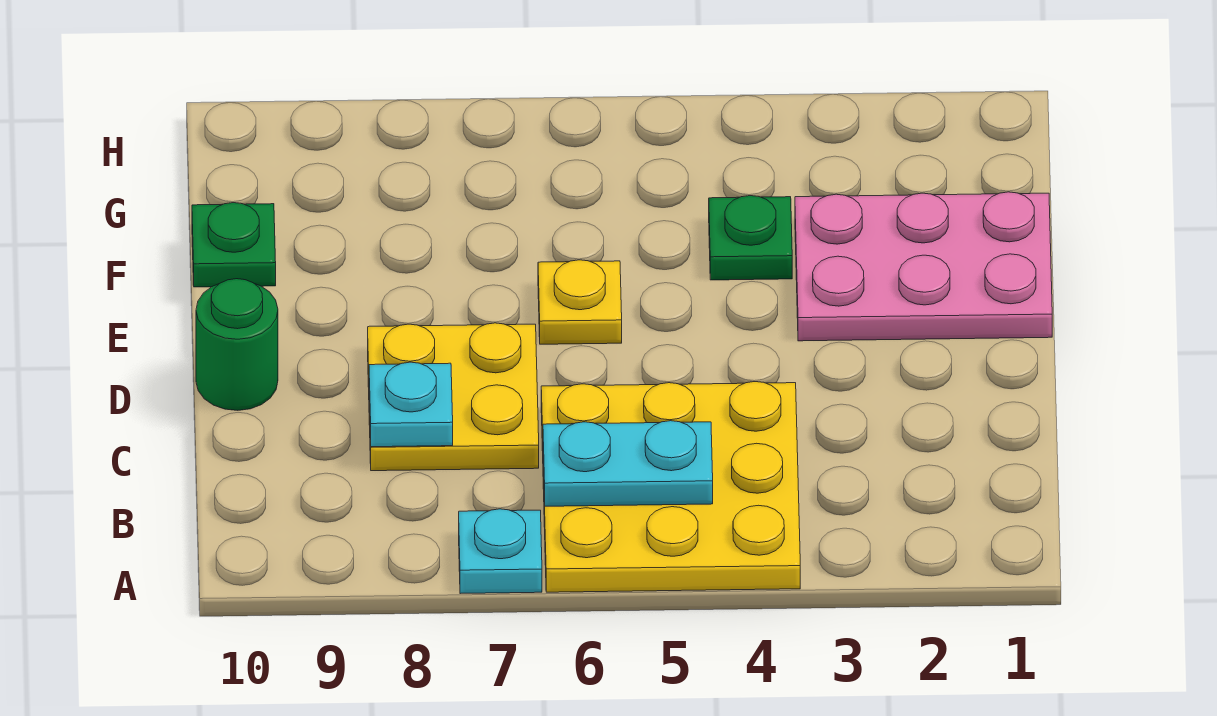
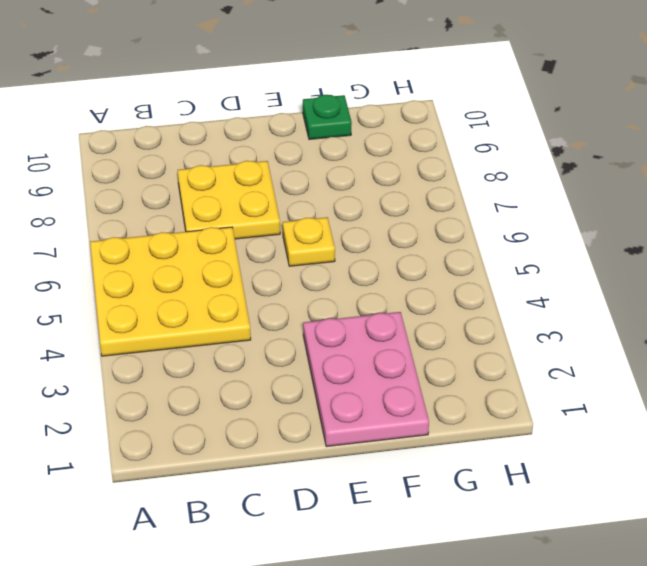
none -> cyan 1x1 plate [459,509,542,594]
none -> green 1x1 round brick [196,279,278,410]

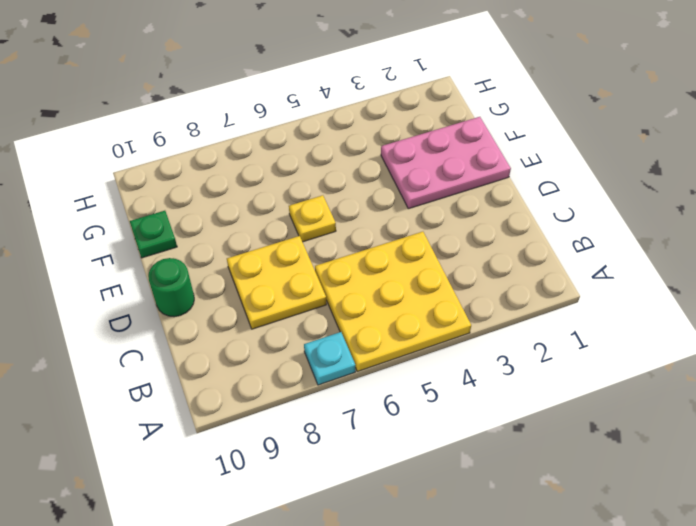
none -> green 1x1 plate [709,196,792,280]
none -> cyan 1x2 plate [543,421,713,506]

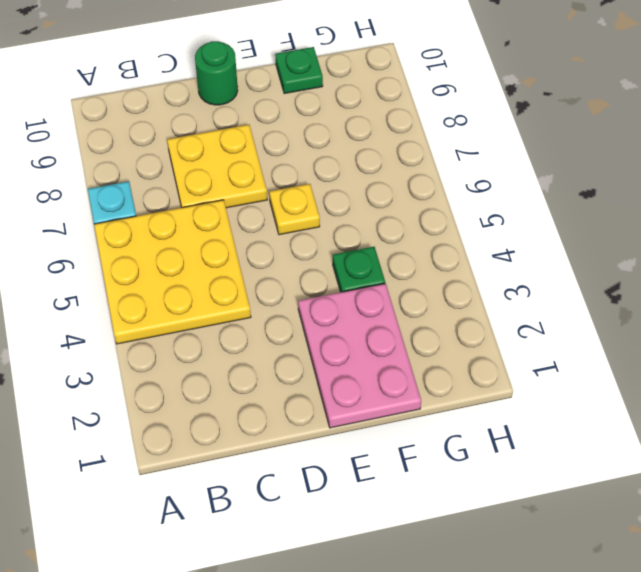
none -> cyan 1x2 plate [543,421,713,506]
none -> cyan 1x1 plate [369,362,453,447]

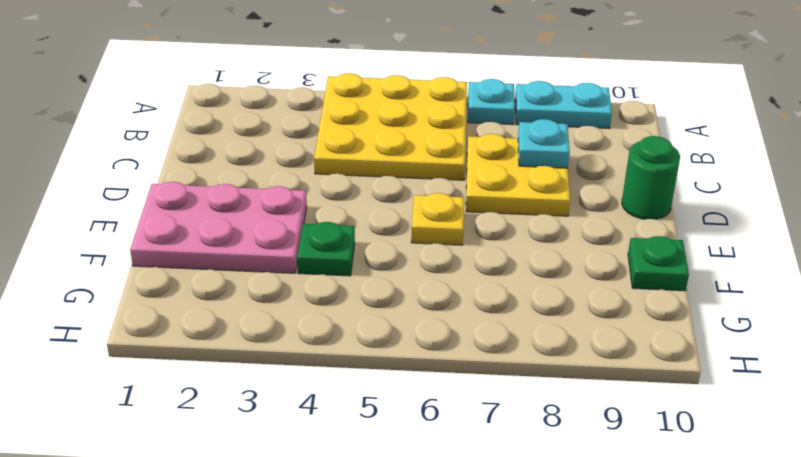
cyan 1x2 plate [515,81,612,129] -> cyan 1x2 plate moved to [543,421,713,506]

